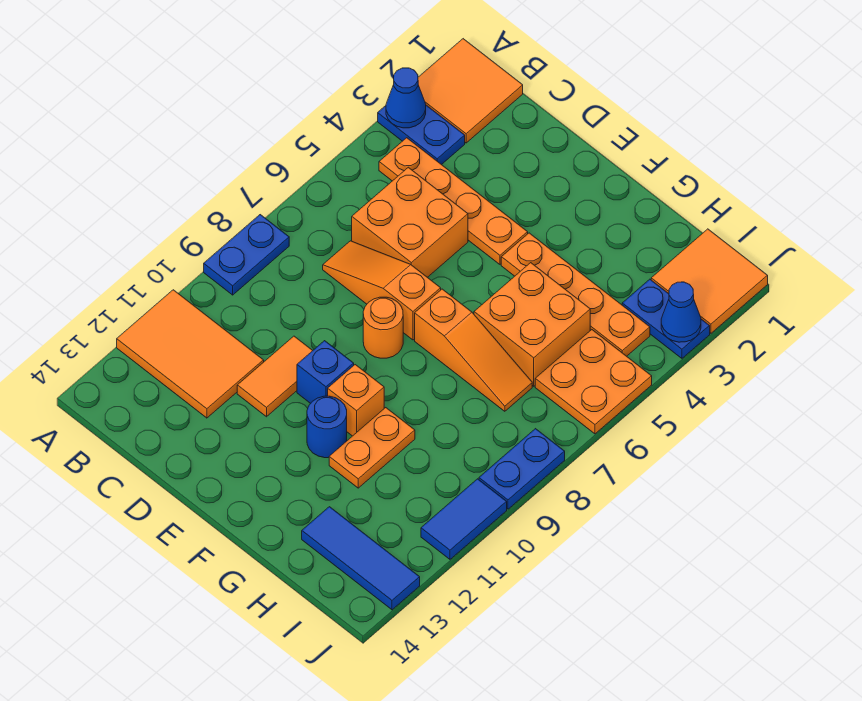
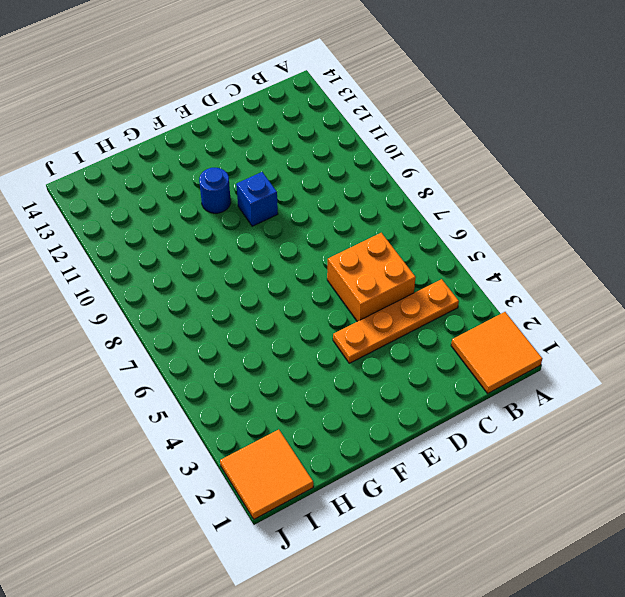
none -> blue 1x2 plate [378,105,465,165]
none -> blue 1x2 plate [204,215,289,295]
none -> orange 2x3 tile [117,290,264,418]

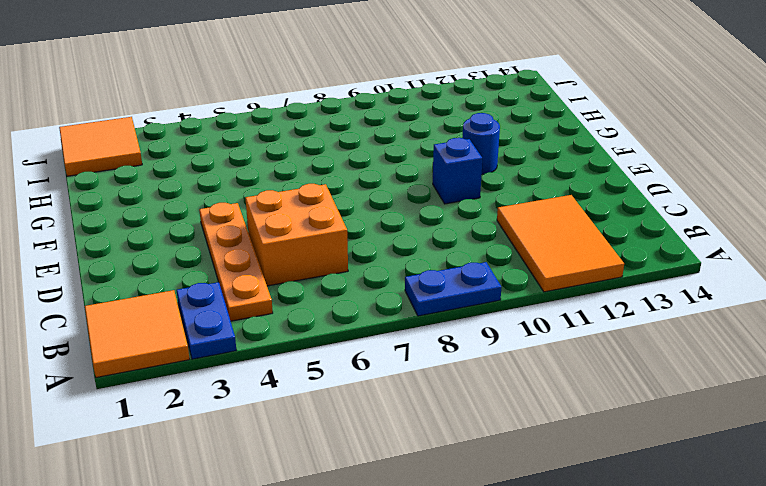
none -> orange 1x3 slope [323,241,441,340]
none -> orange 1x2 tile [237,336,313,417]
none -> orange 1x1 round brick [363,297,403,358]

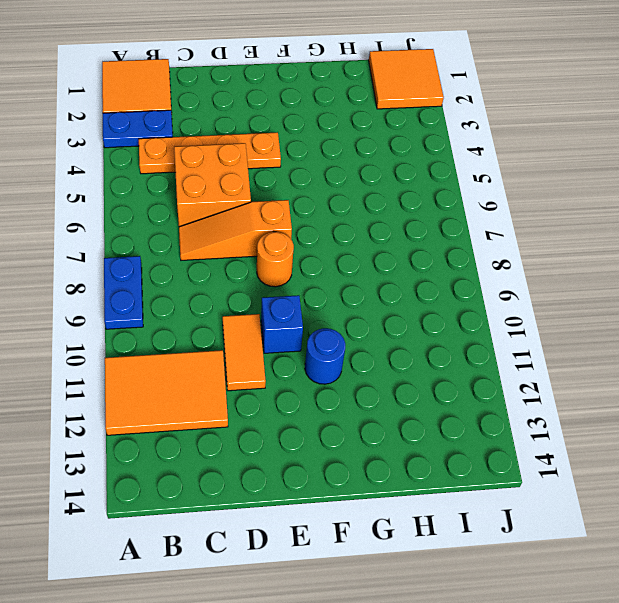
none -> orange 1x4 plate [501,233,650,356]
none -> orange 1x3 slope [415,289,532,411]
none -> orange 1x1 brick [328,365,384,436]

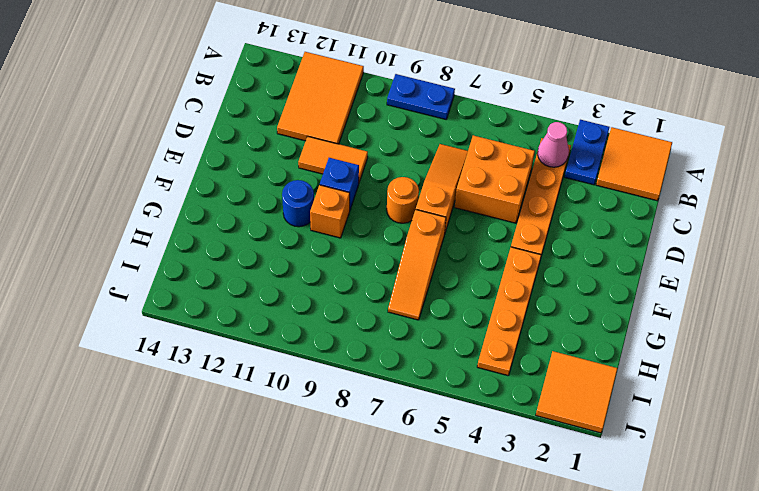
pink 1x1 cone [538,122,569,167] -> none
none -> orange 2x2 brick [474,263,590,386]
none -> orange 1x2 plate [329,408,415,488]
none -> blue 1x3 tile [302,507,420,610]

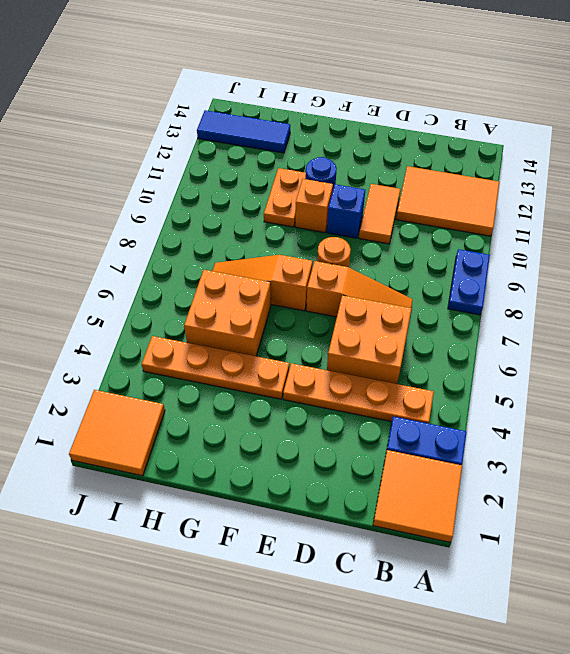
none -> blue 1x2 plate [622,279,710,358]
none -> orange 2x2 plate [535,330,652,434]
none -> blue 1x2 plate [479,429,565,509]

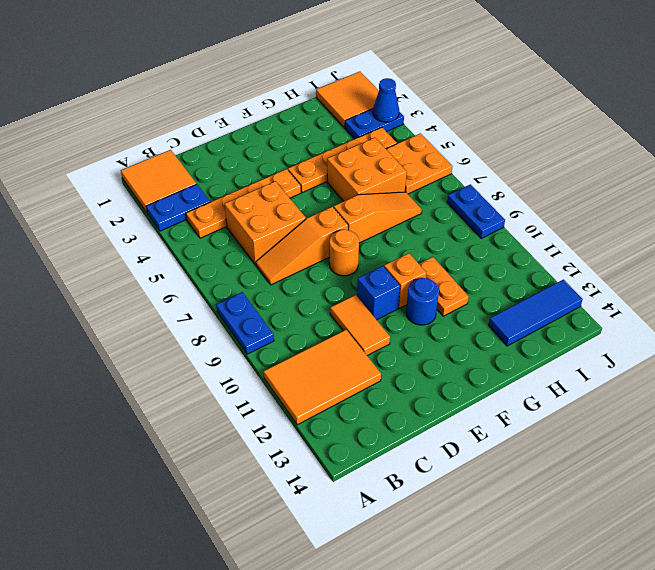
none -> blue 1x2 tile [421,479,507,559]
none -> blue 1x1 cone [386,68,426,128]

